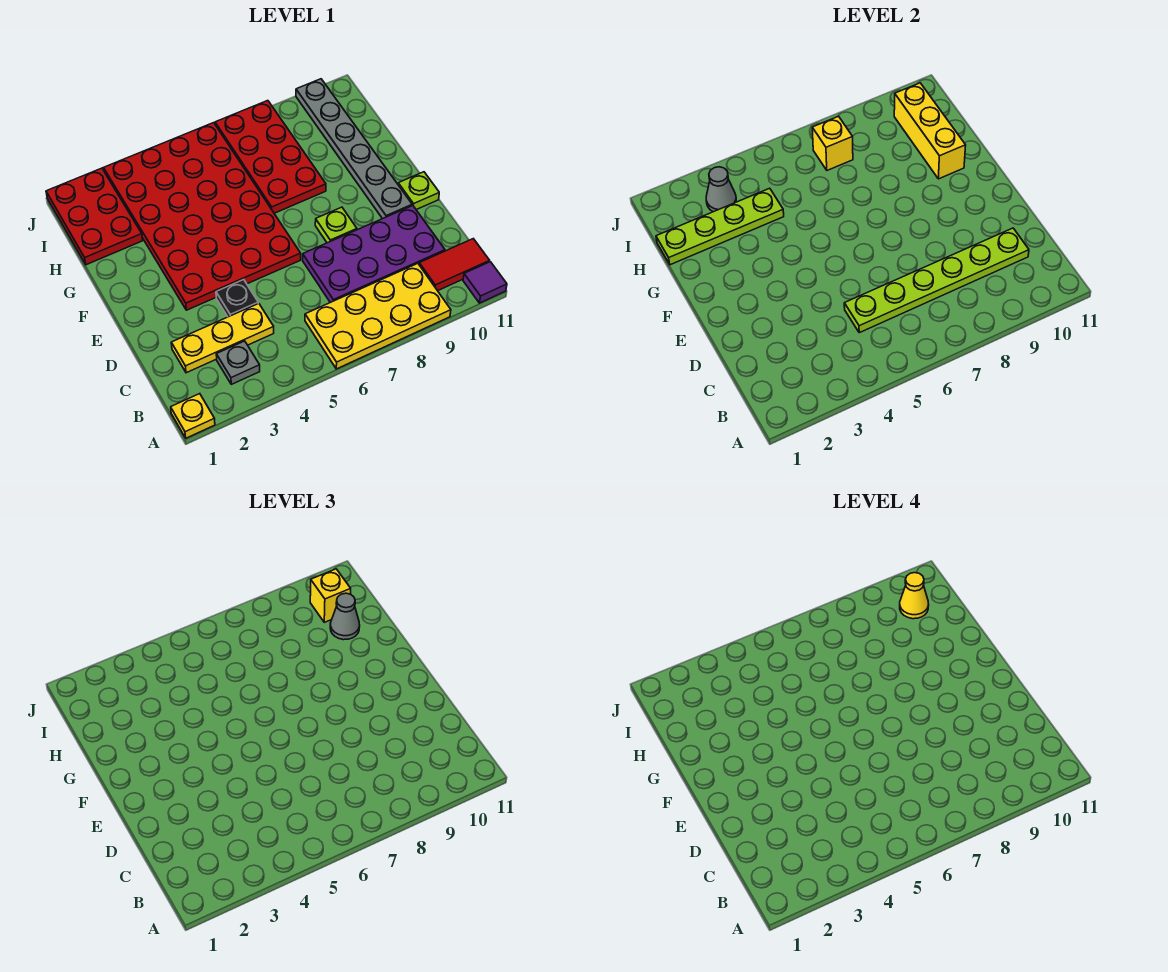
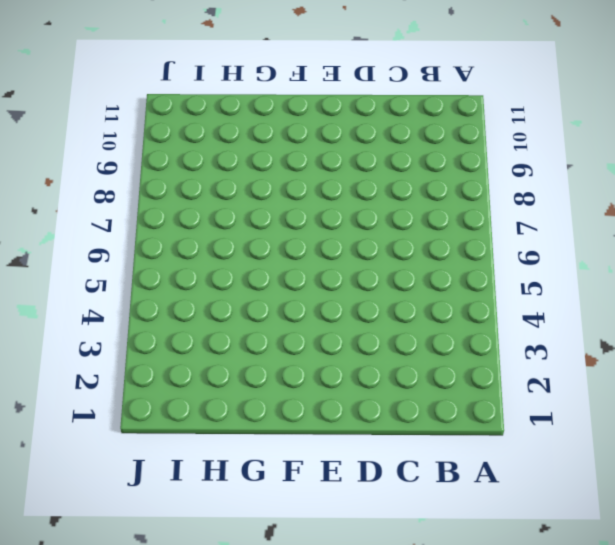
none -> yellow 1x1 plate [171,394,215,438]
none -> yellow 2x4 plate [305,264,451,369]
none -> purple 1x1 tile [463,262,507,303]

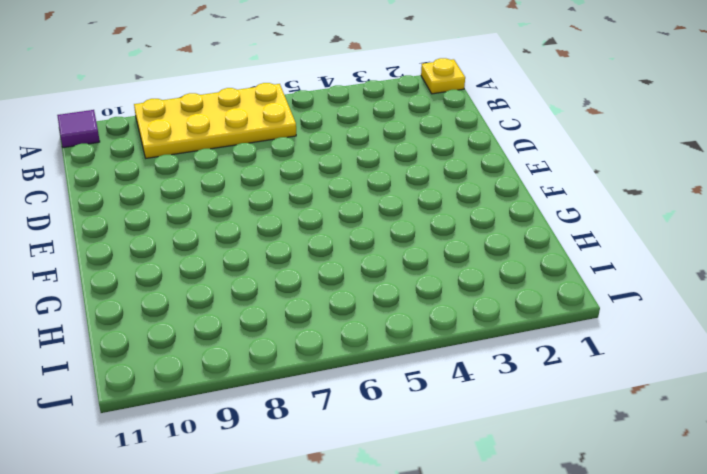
none -> grey 1x1 plate [216,341,260,384]
none -> red 1x2 tile [419,239,490,291]
none -> yellow 1x3 plate [171,303,274,373]

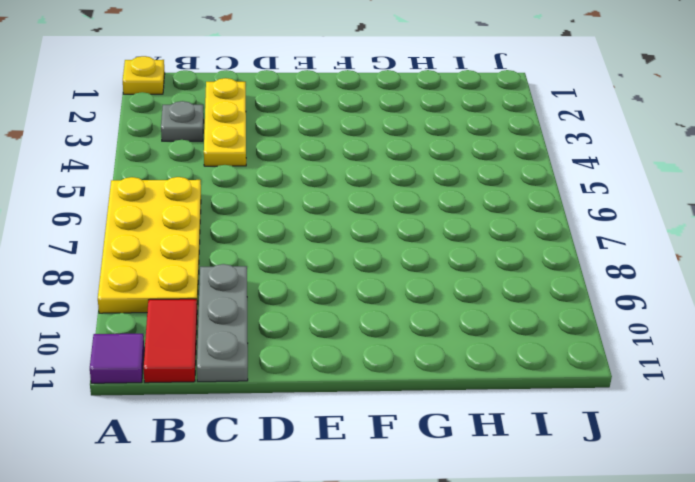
grey 1x3 plate [197,264,248,382] -> purple 2x4 plate [303,206,445,303]
none -> black 1x1 plate [216,280,258,317]
none -> red 4x6 plate [104,123,301,310]
none -> lime 1x1 plate [315,207,357,243]

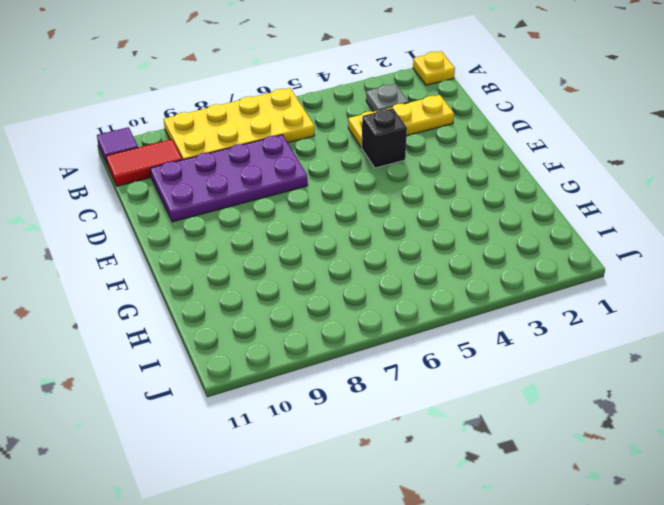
black 1x1 brick [362,108,407,168] -> black 1x1 plate [216,280,258,317]
none -> red 4x6 plate [104,123,301,310]
none -> lime 1x1 plate [315,207,357,243]
none -> grey 1x6 plate [296,79,412,219]

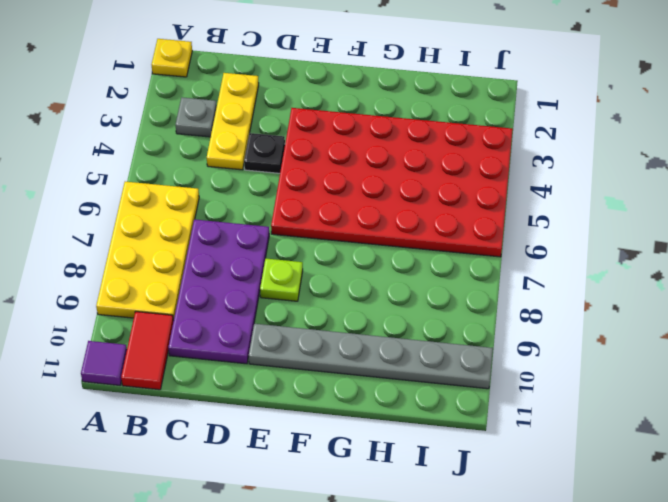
none -> lime 1x1 plate [398,172,439,210]
none -> red 2x4 plate [215,101,326,213]
none -> red 2x3 plate [46,168,143,265]

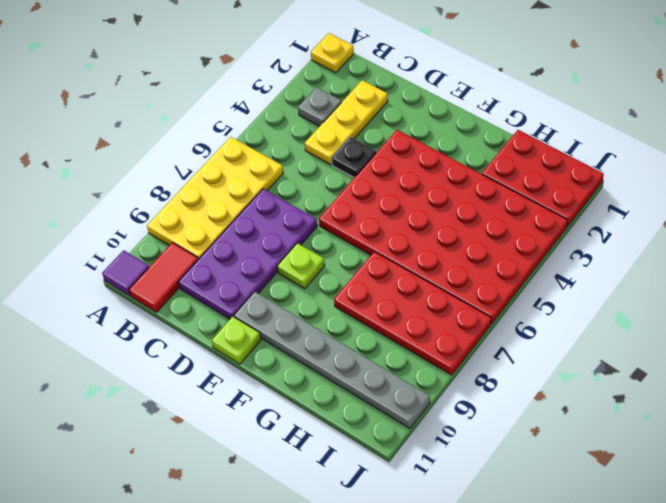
none -> lime 1x6 plate [844,228,1029,333]
none -> yellow 1x3 brick [894,83,966,179]
none -> lime 1x4 plate [656,188,784,265]

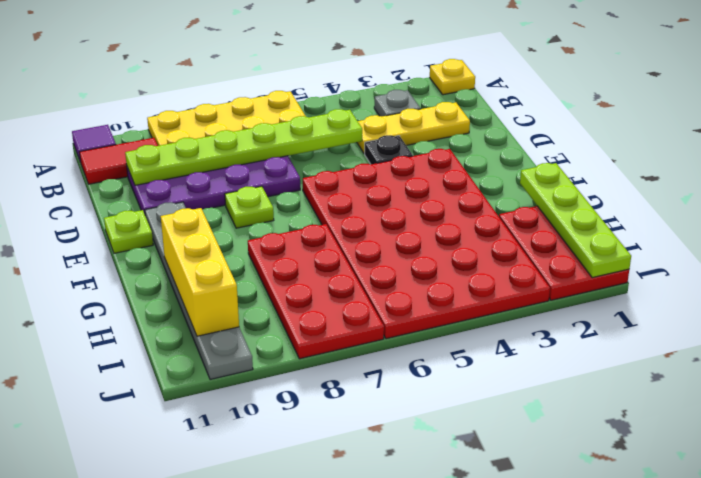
lime 1x4 plate [520,163,631,278] -> lime 1x4 plate turned to [656,188,784,265]
none -> grey 1x1 cone [706,167,736,212]
none -> yellow 1x1 brick [812,116,853,170]
none -> grey 1x1 cone [330,593,360,640]

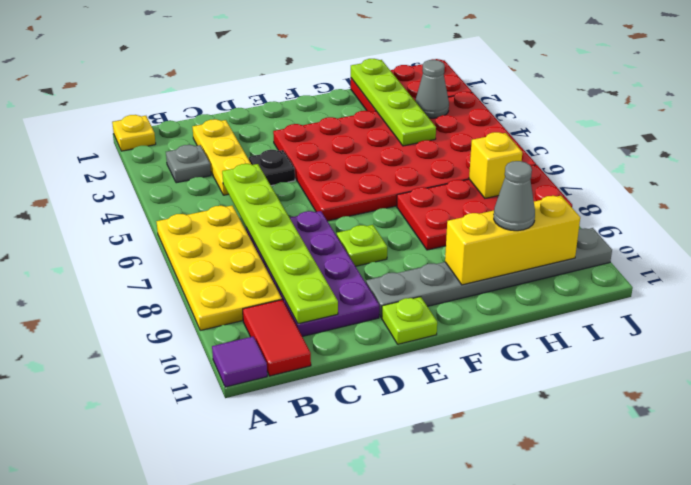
none -> yellow 1x1 brick [310,569,351,622]
none -> yellow 1x1 cone [900,573,929,619]

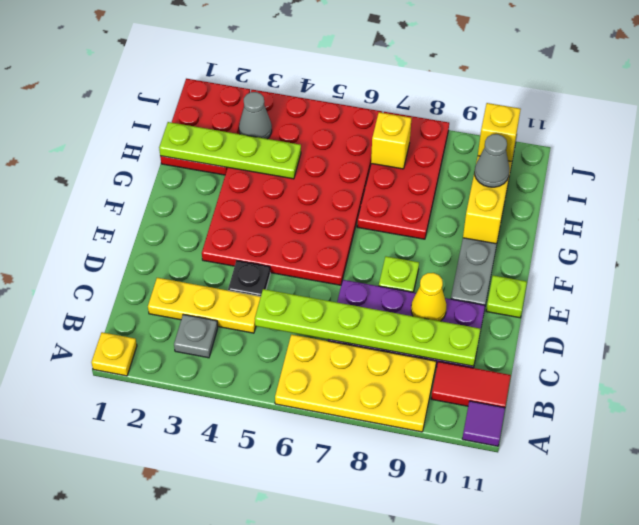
yellow 1x1 cone [411,273,446,321] -> yellow 1x1 cone moved to [900,573,929,619]

